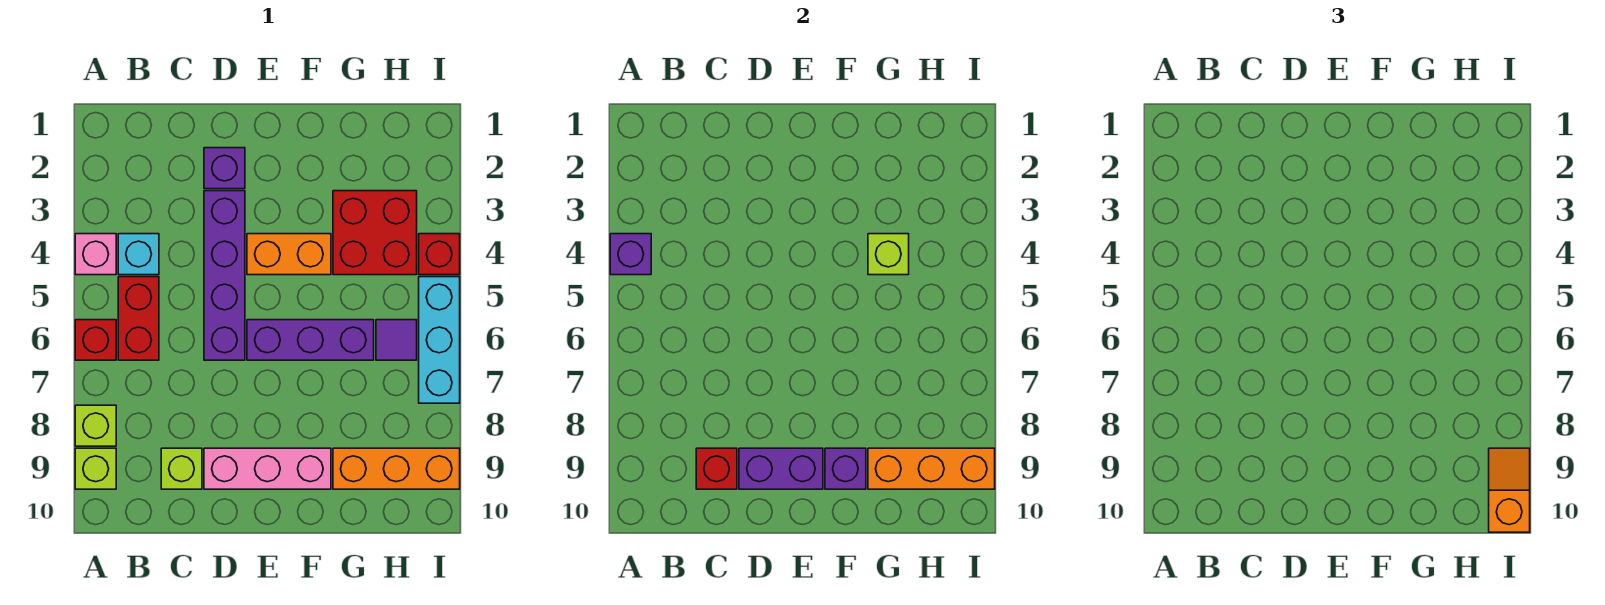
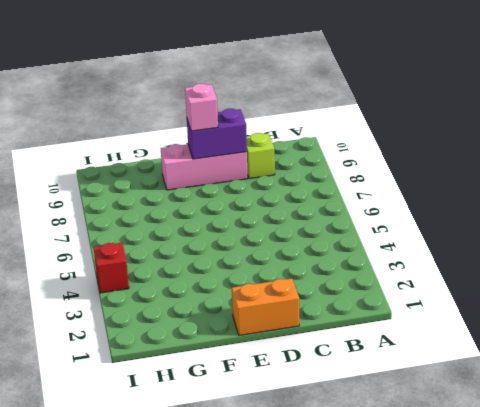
orange 1x2 brick [232,278,299,335] -> orange 1x2 brick moved to [247,234,331,275]
pink 1x1 brick [185,84,218,131] -> pink 1x1 brick moved to [75,234,116,275]
none -> red 1x1 brick [75,320,116,360]
none -> lime 1x1 brick [75,405,116,446]
none -> lime 1x1 brick [75,448,116,489]

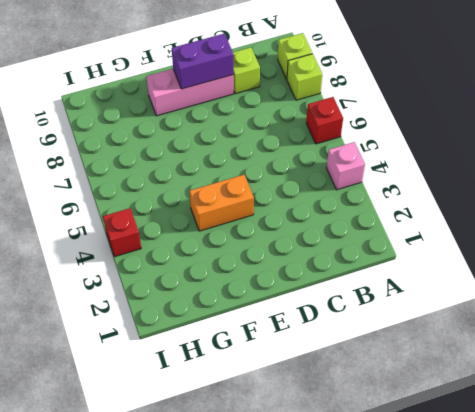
none -> cyan 1x1 brick [118,234,159,275]
none -> red 1x2 brick [118,277,159,360]
none -> purple 1x1 brick [204,148,245,189]

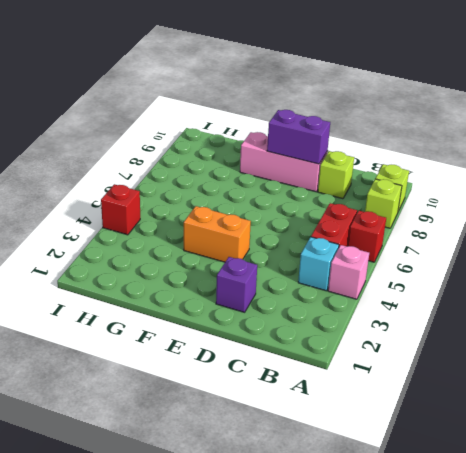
none -> purple 1x4 brick [204,191,245,360]
none -> purple 1x3 brick [247,320,374,360]
none -> red 2x2 brick [333,191,417,275]

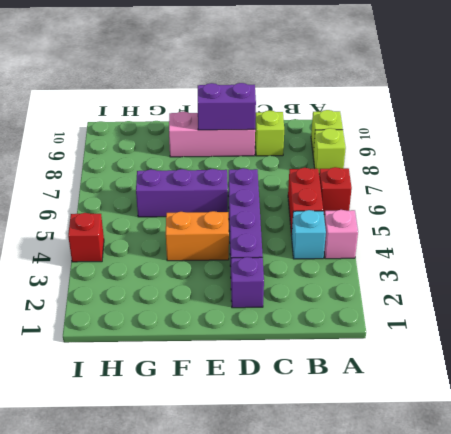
none -> red 2x2 brick [333,191,417,275]
none -> orange 1x3 brick [333,448,460,489]
none -> purple 1x1 tile [376,320,417,360]

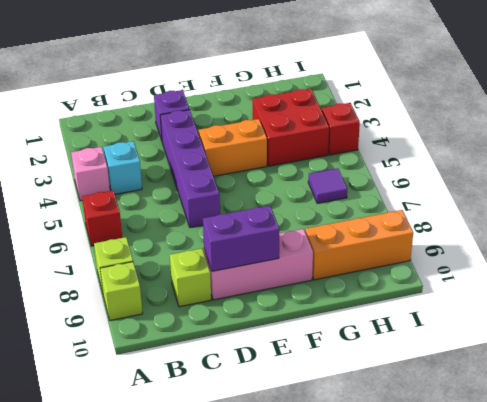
none -> red 1x2 brick [118,277,159,360]
none -> purple 1x3 brick [247,320,374,360]
none -> cyan 1x3 brick [419,277,460,403]

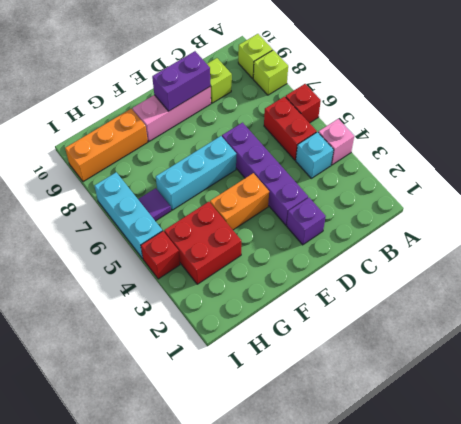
cyan 1x3 brick [156,136,236,210] -> purple 1x3 brick [247,320,374,360]
none -> purple 1x1 brick [610,234,651,275]
none -> red 1x1 brick [696,448,737,489]
none -> purple 1x1 brick [825,448,866,489]

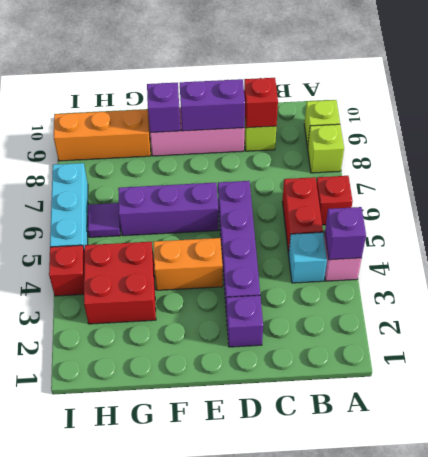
none -> lime 1x1 brick [868,234,909,275]
none -> orange 1x3 brick [868,448,995,489]
none -> orange 1x2 slope [1489,448,1530,532]

